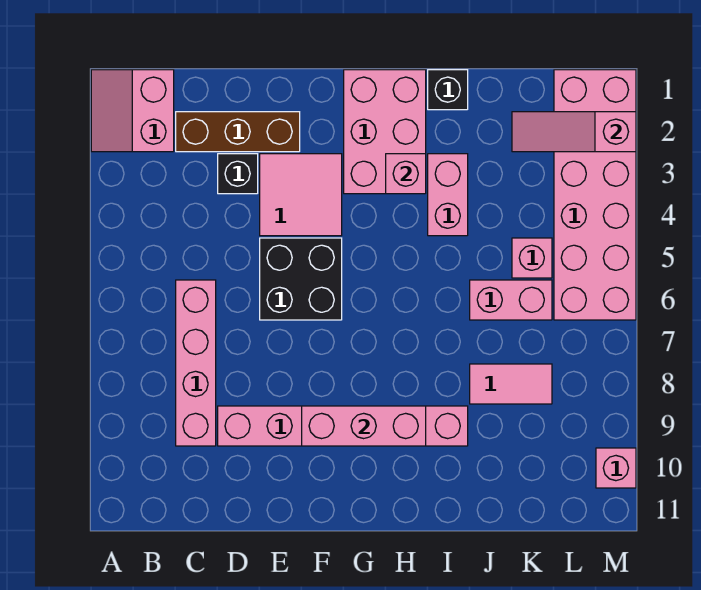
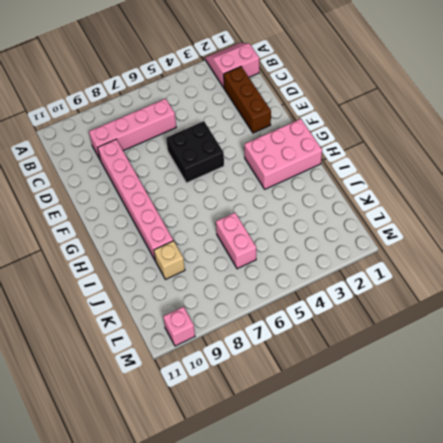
tan 1x1 brick [154,241,185,279] -> none
none -> black 1x1 brick [218,154,258,194]
none -> pink 2x2 tile [260,154,342,236]
none -> black 1x1 brick [428,70,468,110]

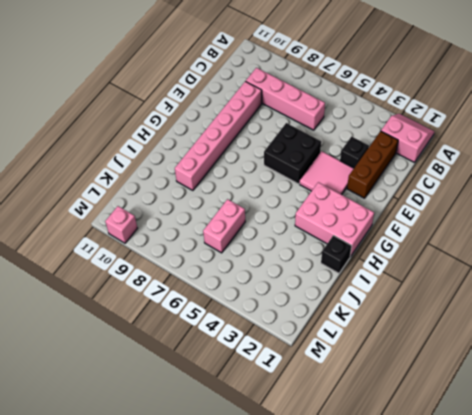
none -> pink 1x2 brick [428,154,468,236]
none -> pink 1x2 tile [470,364,552,404]
none -> pink 1x1 brick [512,238,552,278]

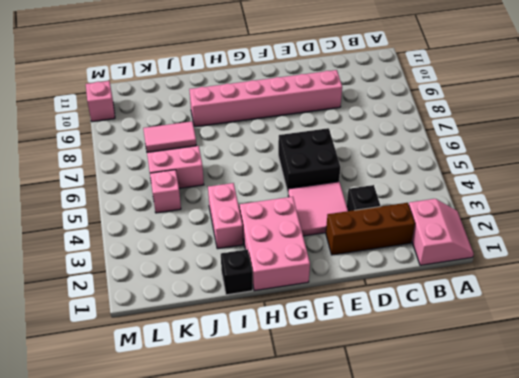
none -> pink 1x4 brick [176,280,216,446]
none -> pink 2x6 brick [554,70,636,320]
none -> pink 1x3 brick [302,406,426,446]

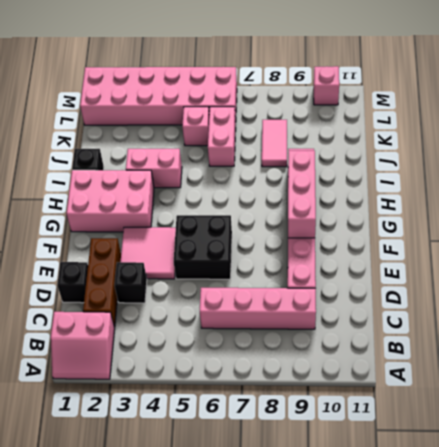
black 1x1 brick [57,262,88,303] -> none
none -> pink 1x1 brick [386,154,426,194]
none -> pink 1x3 slope [512,112,636,152]

